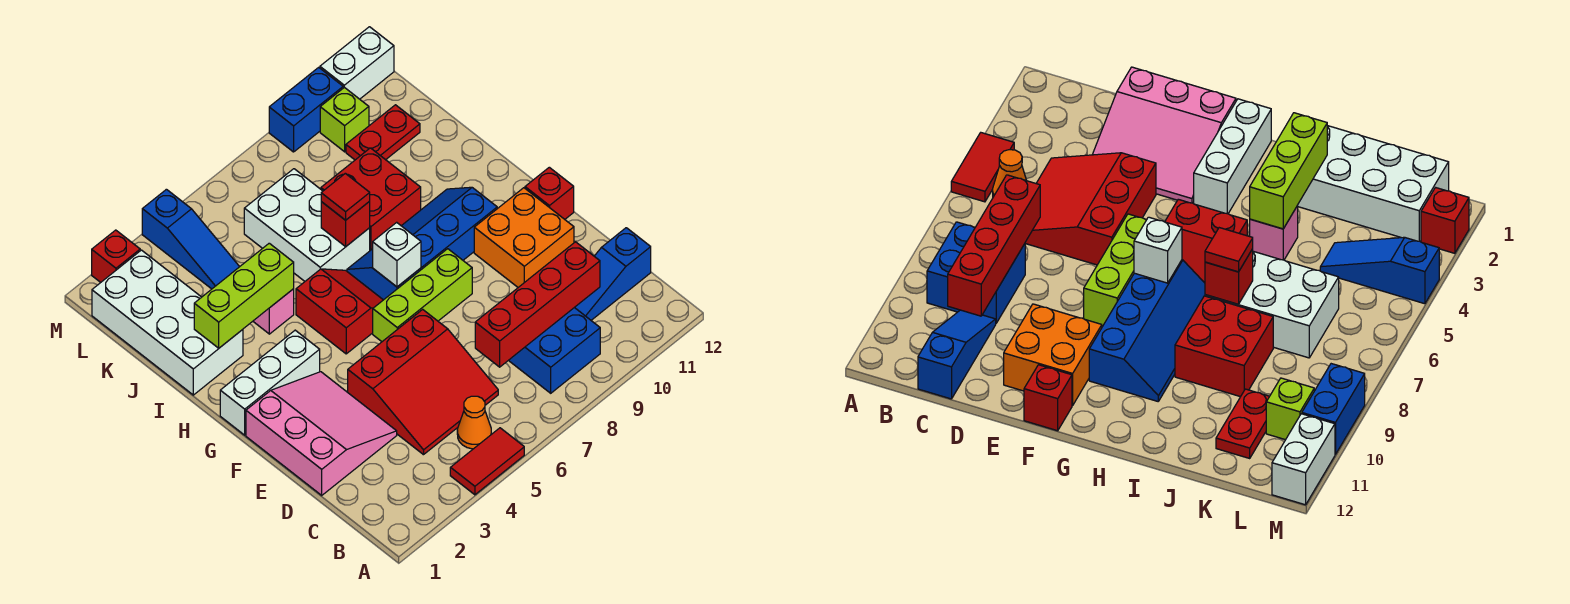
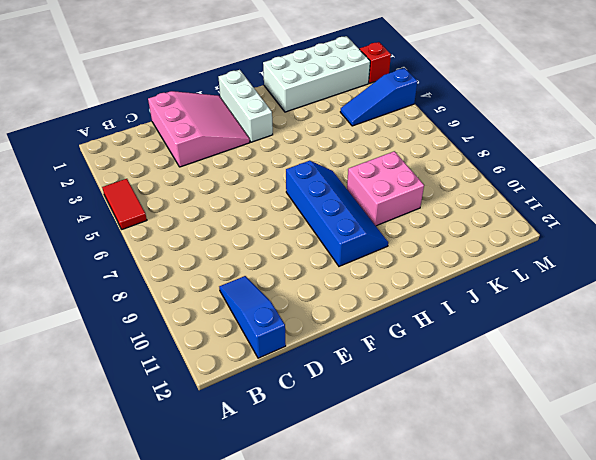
pink 3x3 slope [148,91,250,167] -> pink 3x3 slope turned to [246,372,397,495]
pink 2x2 brick [347,151,424,226] -> red 2x2 brick [321,148,421,250]
none -> orange 1x1 cone [457,396,491,449]
none -> blue 2x2 brick [508,308,600,393]
none -> red 3x3 slope [348,309,498,455]

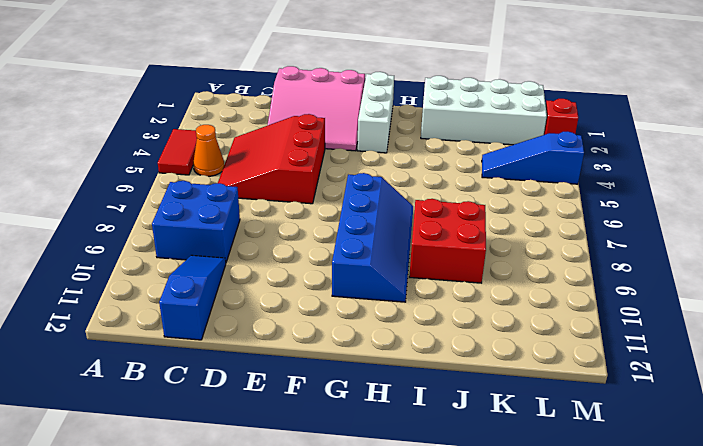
none -> orange 2x2 brick [474,188,574,287]
none -> lime 1x3 brick [373,249,472,342]
none -> red 1x1 brick [525,167,574,219]

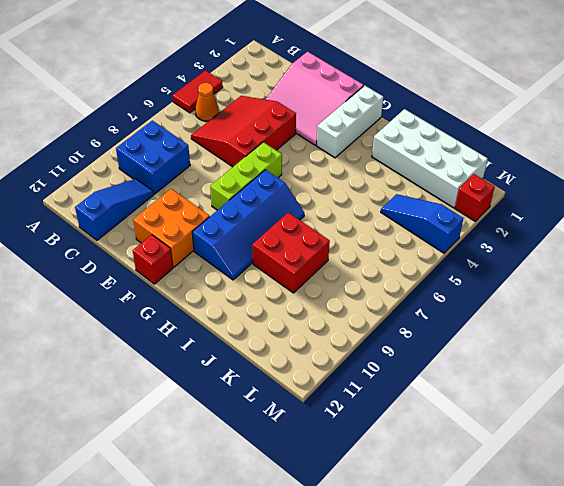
none -> red 2x2 slope [296,269,383,354]
none -> pink 1x1 brick [253,289,294,334]
none -> white 2x3 brick [244,169,370,281]

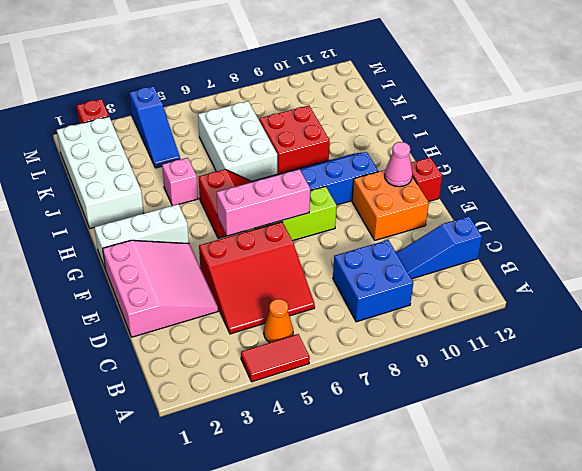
pink 1x3 brick [217,169,310,236] -> none
pink 1x1 cone [385,142,412,187] -> none
none -> red 1x2 plate [346,105,420,160]
none -> lime 1x1 brick [320,87,369,152]
none -> blue 1x2 brick [269,67,343,152]

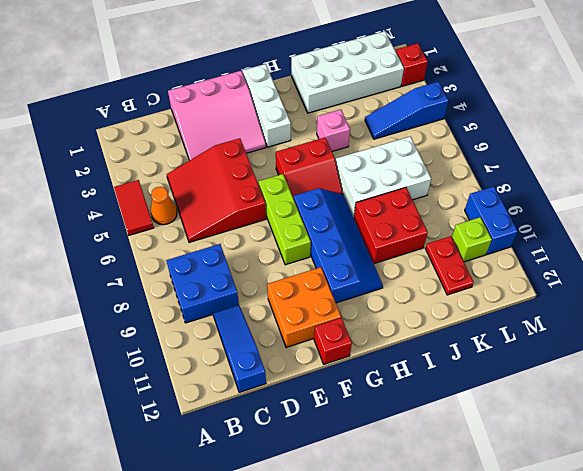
none -> white 1x2 brick [320,27,394,99]
none -> red 1x4 brick [475,242,600,367]
none -> white 1x1 brick [373,222,421,287]

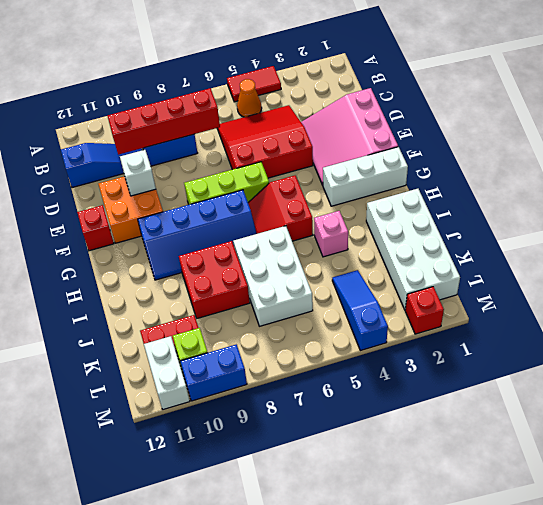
white 1x1 brick [120,150,156,196] -> white 1x1 brick moved to [373,222,421,287]
white 1x2 brick [144,336,190,410] -> white 1x2 brick turned to [320,27,394,99]
none -> lime 1x3 brick [194,243,294,348]
none -> red 1x1 brick [321,201,370,246]
none -> red 1x1 tile [321,173,370,220]

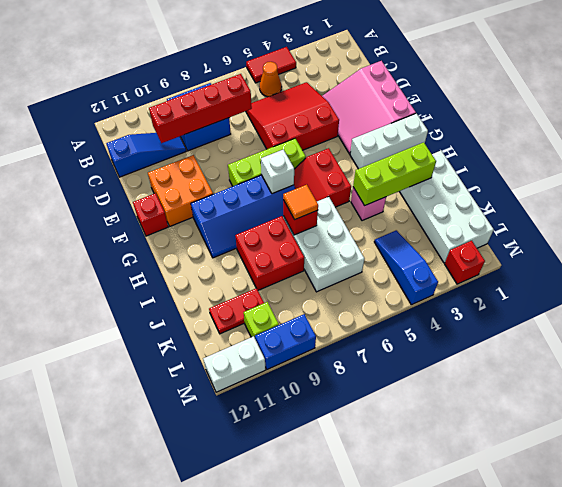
orange 1x1 tile [283,185,318,220] -> red 1x1 tile [321,173,370,220]

